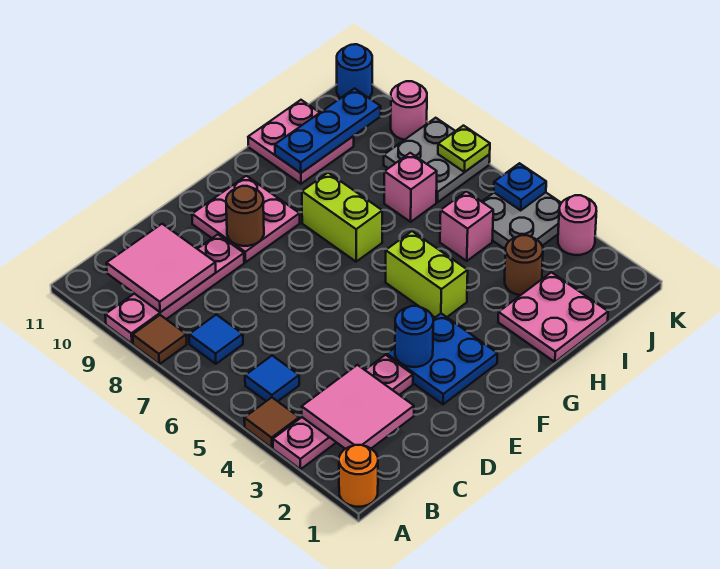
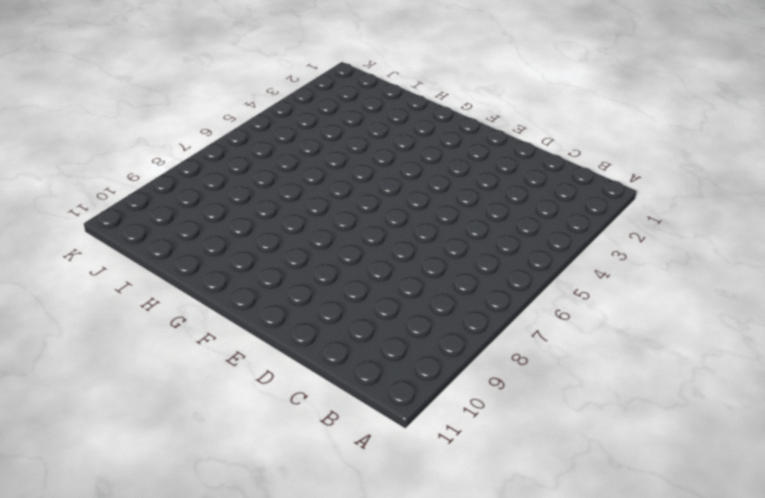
none -> orange 1x1 round brick [339,445,378,507]
none -> pink 1x4 plate [273,355,413,469]
none -> brown 1x1 tile [244,397,299,448]

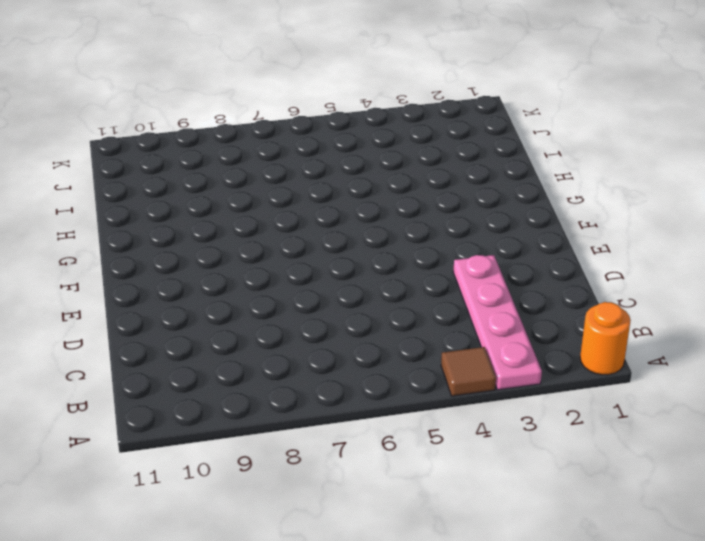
none -> brown 1x1 tile [133,315,187,364]
none -> pink 1x4 plate [105,234,244,344]
none -> blue 1x1 tile [245,356,299,401]

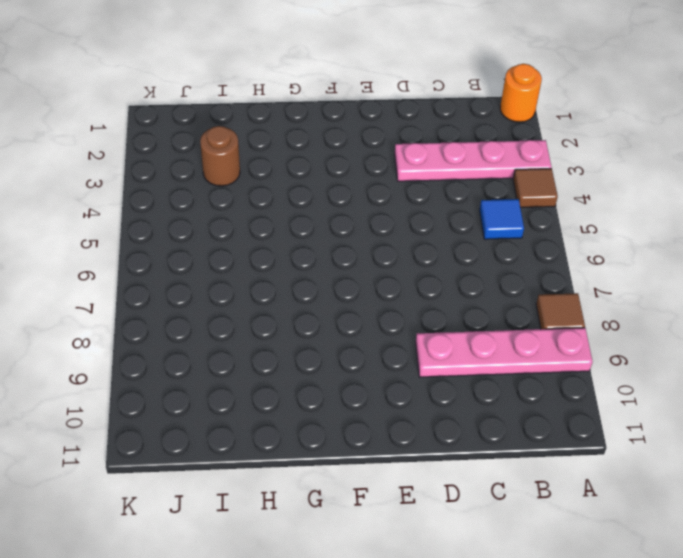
none -> blue 1x1 tile [189,315,243,364]
none -> blue 2x2 plate [387,314,497,404]
none -> pink 2x2 plate [192,176,300,262]

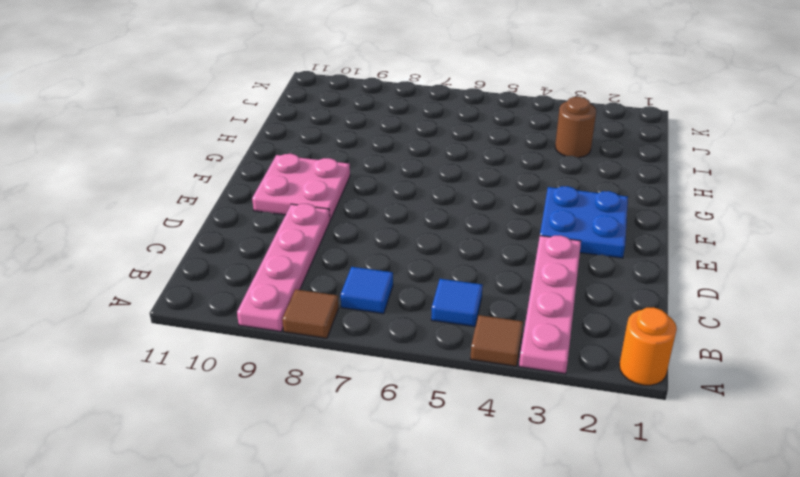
none -> lime 1x2 brick [386,231,468,317]
none -> lime 1x2 brick [302,173,382,262]
none -> pink 2x2 plate [498,272,608,362]

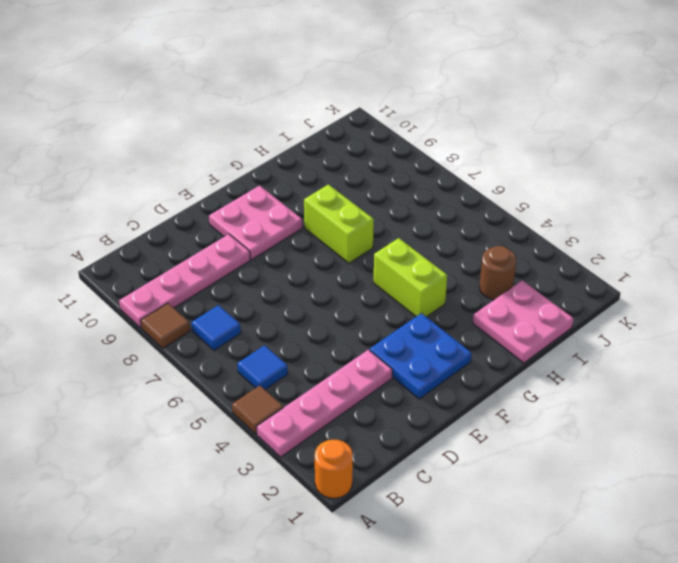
none -> pink 2x2 plate [248,100,354,184]
none -> pink 1x1 brick [440,191,493,261]
none -> pink 1x1 brick [384,153,437,222]

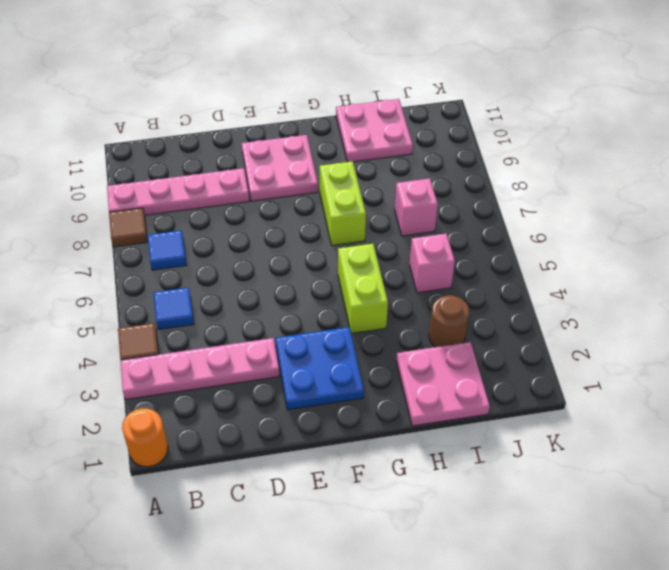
none -> grey 2x2 plate [482,192,561,250]
none -> grey 2x2 plate [384,118,490,202]
none -> pink 1x1 round brick [558,195,596,255]

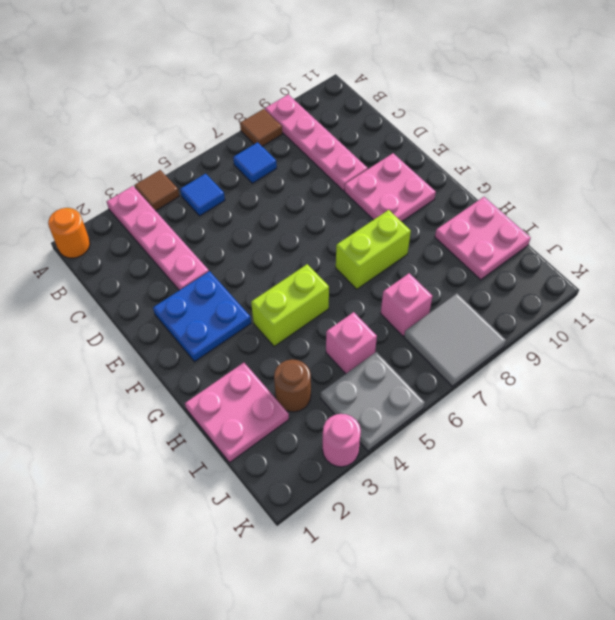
grey 2x2 tile [404,294,506,386] -> grey 2x2 plate [384,118,490,202]
none -> pink 1x1 round brick [391,81,427,140]
none -> blue 1x1 round brick [337,44,372,98]
none -> pink 2x2 tile [302,365,414,449]

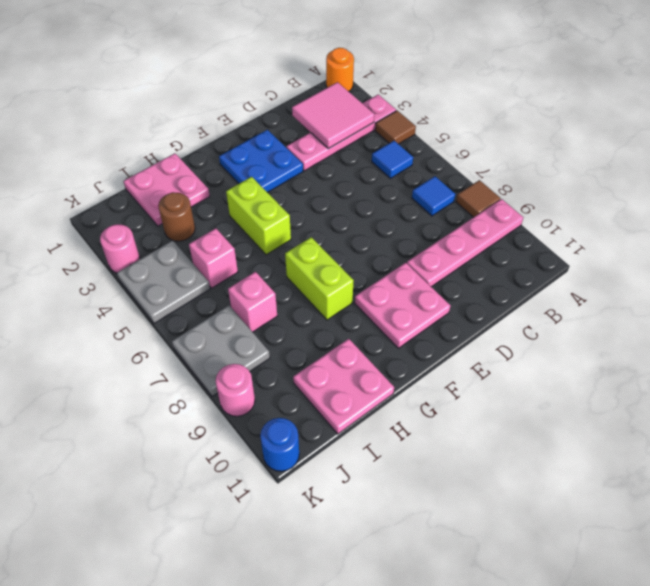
none -> pink 2x2 tile [106,224,216,312]
none -> blue 1x1 round brick [395,306,433,367]
none -> brown 1x1 round brick [226,186,264,246]

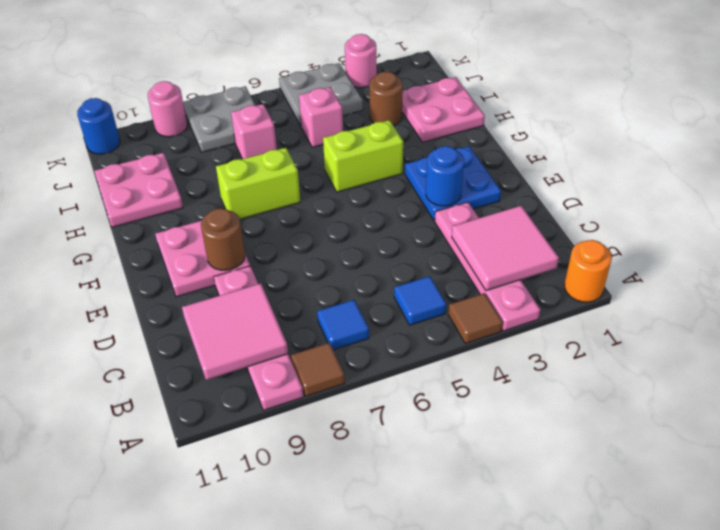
none -> blue 1x3 plate [275,88,381,173]
none -> blue 1x1 plate [494,163,546,210]
none -> lime 1x1 plate [438,126,490,172]

